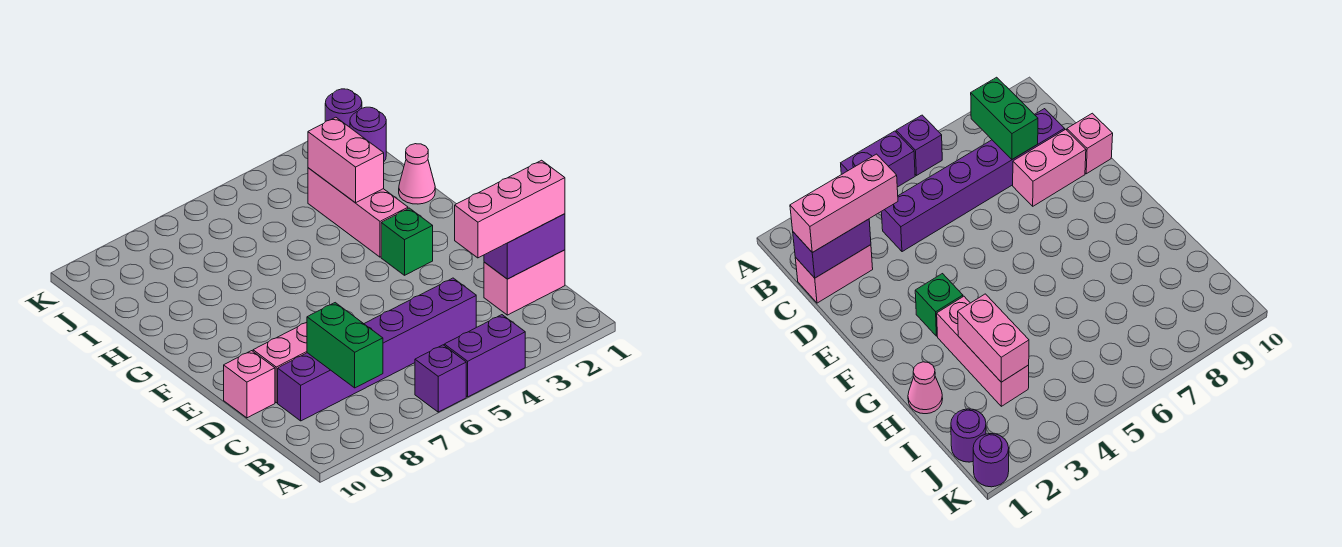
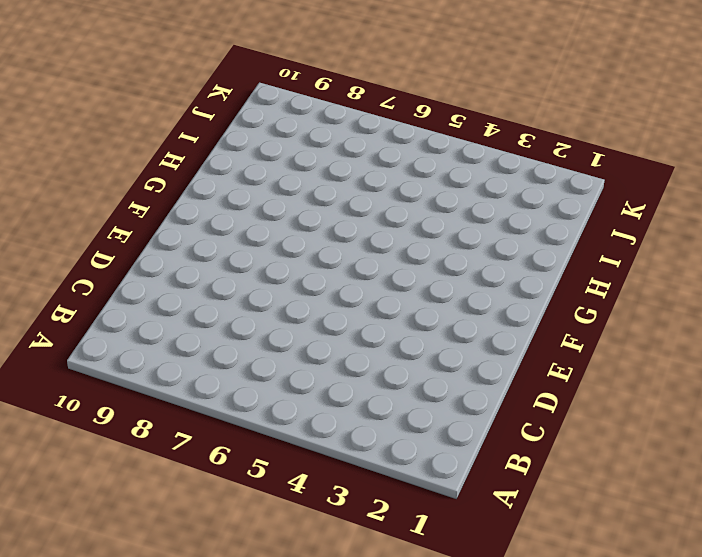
none -> purple 1x2 brick [444,315,525,397]
none -> purple 1x1 brick [415,345,466,412]
none -> pink 1x2 brick [484,250,565,315]

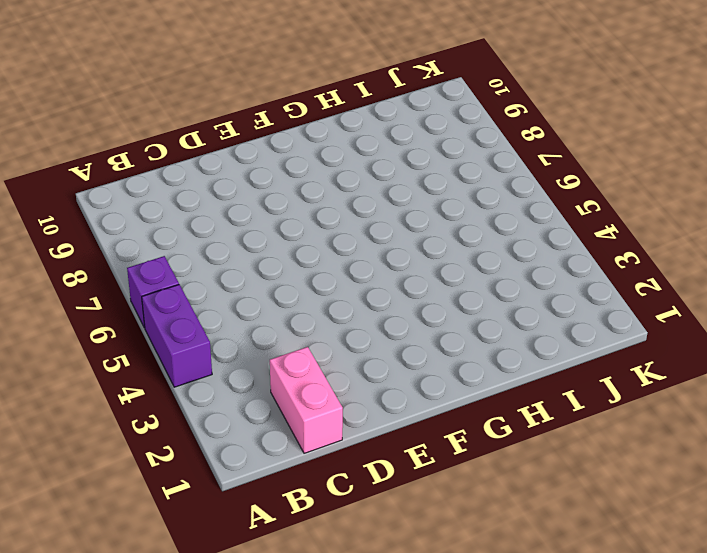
none -> purple 1x6 brick [278,278,476,421]
none -> pink 1x2 brick [253,323,307,403]
none -> pink 1x1 brick [224,351,275,418]

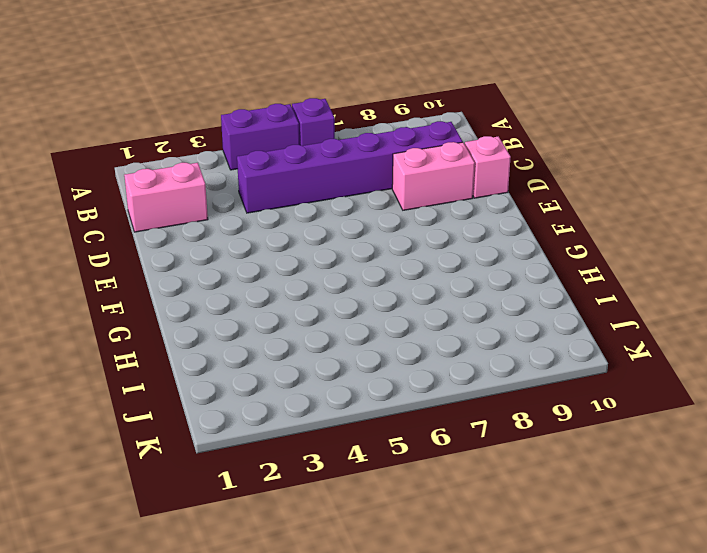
none -> green 1x1 brick [381,208,433,275]
none -> pink 1x3 brick [308,168,408,257]
none -> pink 1x1 cone [399,144,435,204]

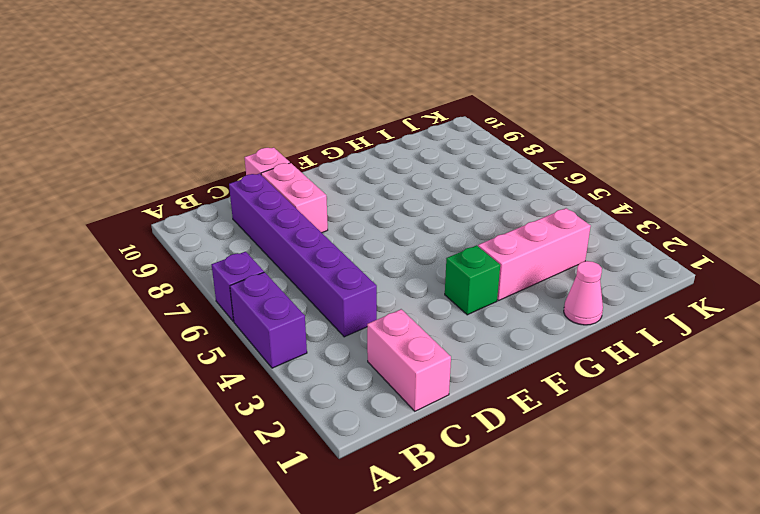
none -> purple 1x1 round brick [350,107,386,161]
none -> purple 1x1 round brick [325,89,362,127]
none -> green 1x2 brick [307,303,383,388]

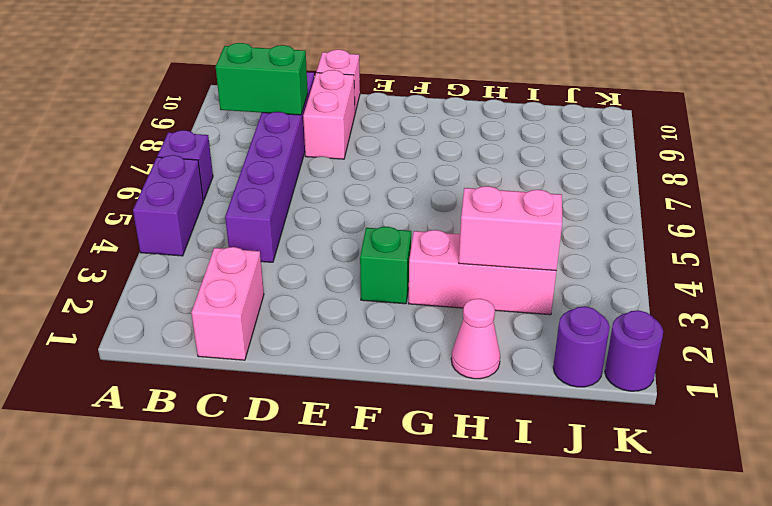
none -> purple 1x2 brick [484,214,565,279]
none -> pink 1x3 brick [455,160,565,258]

